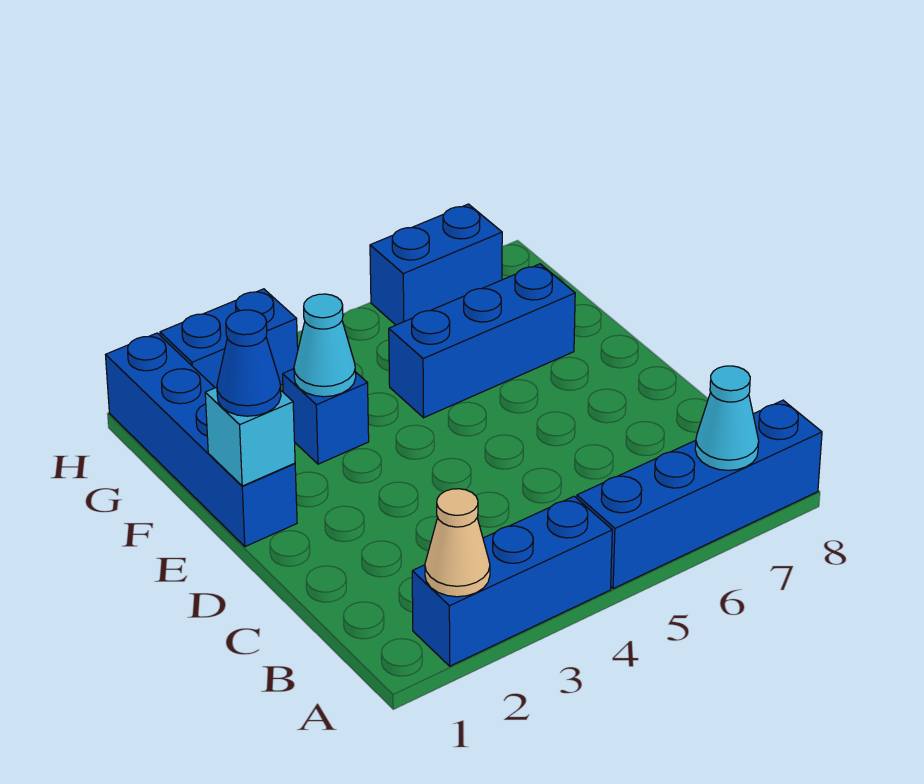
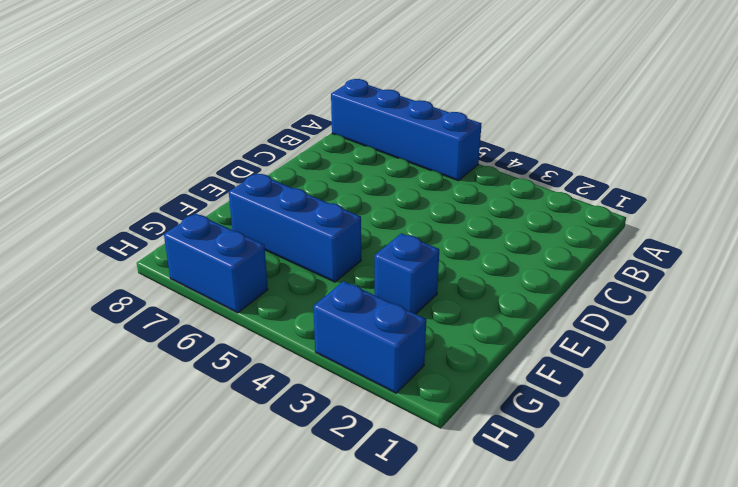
none -> blue 1x3 brick [412,496,612,666]
none -> blue 1x4 brick [106,333,297,547]
none -> tan 1x1 cone [425,489,490,597]

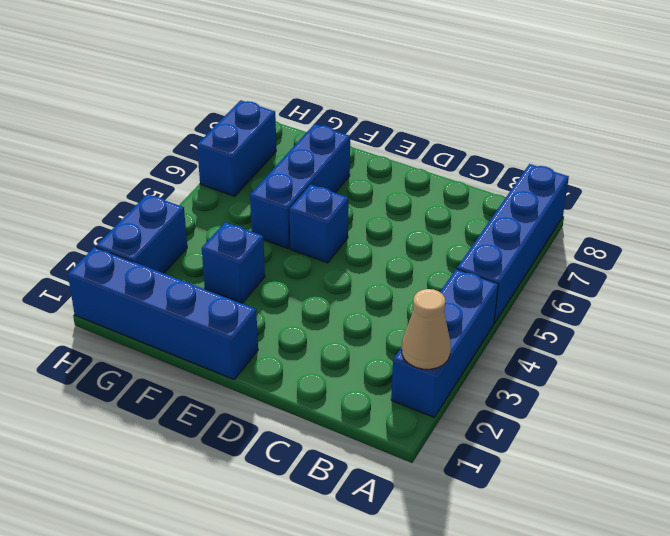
blue 1x1 brick [289,185,348,263] -> none
none -> cyan 1x1 cone [695,366,759,470]
none -> cyan 1x1 brick [205,387,295,486]
none -> cyan 1x1 cone [294,294,356,397]

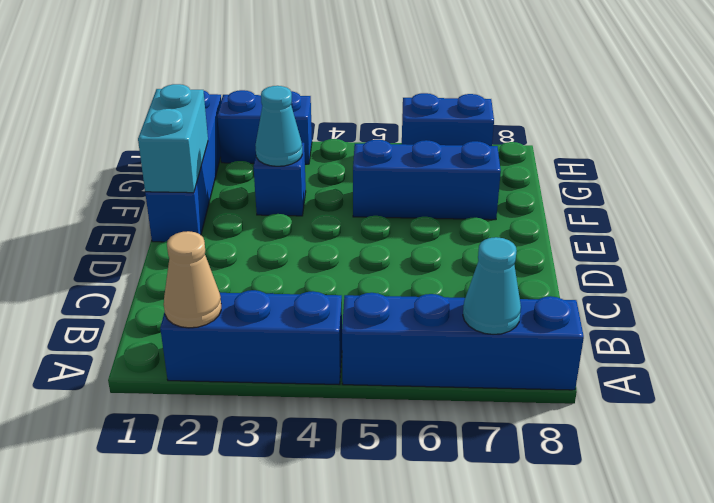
cyan 1x2 brick [138,84,208,193] -> cyan 1x1 brick [205,387,295,486]
none -> blue 1x1 cone [217,310,281,416]

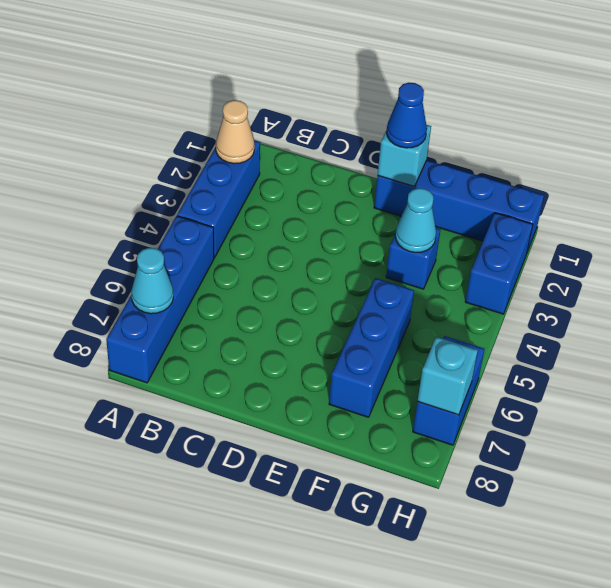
cyan 1x1 brick [417,337,478,415] -> none

